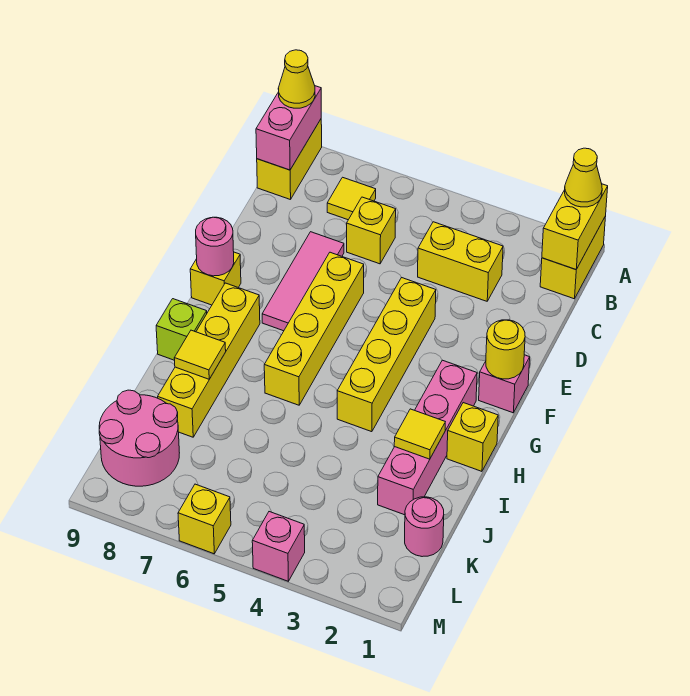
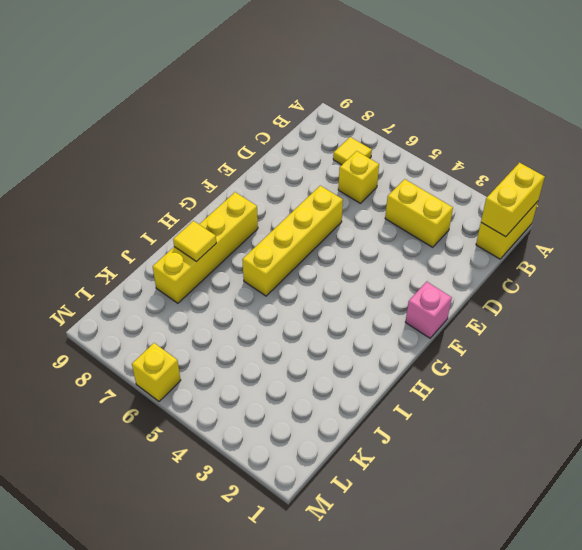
none -> yellow 1x2 brick [257,119,322,200]
none -> pink 1x3 tile [262,232,344,331]
none -> yellow 1x4 brick [337,277,436,432]

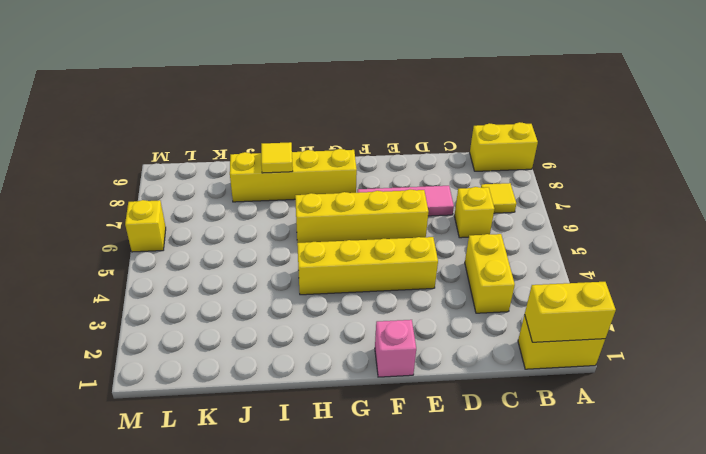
none -> yellow 1x1 brick [190,252,241,305]
none -> pink 1x4 brick [378,360,477,515]
none -> yellow 1x1 brick [447,403,498,471]

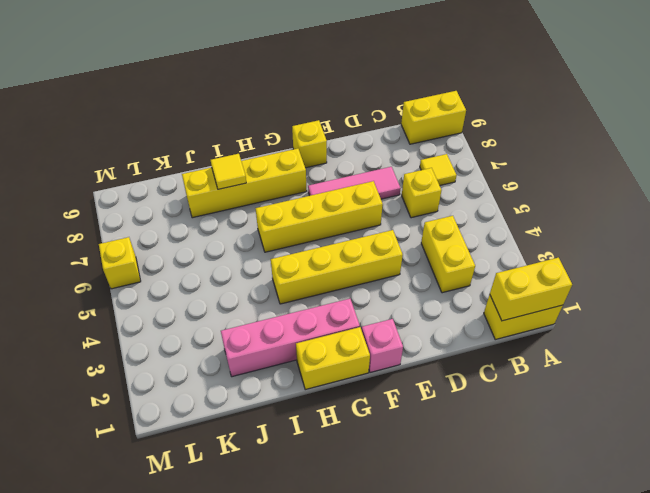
yellow 1x2 brick [296,327,370,390] -> yellow 1x1 brick [447,403,498,471]
none -> lime 1x1 brick [156,299,207,360]
none -> pink 1x1 round brick [405,497,444,557]
none -> pink 2x2 round brick [99,390,179,486]

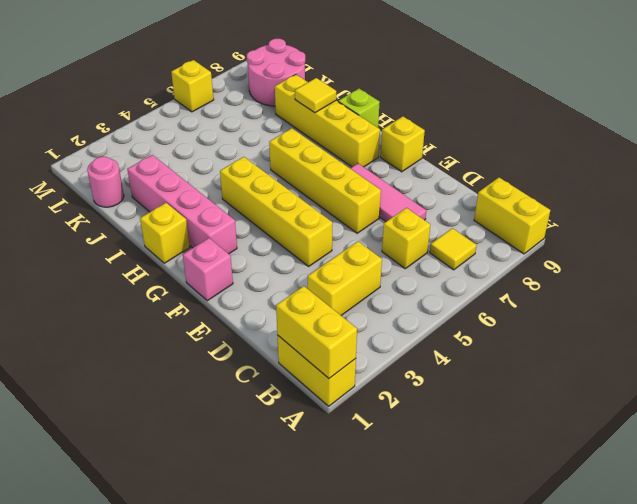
none -> pink 1x1 brick [252,512,305,581]
none -> pink 1x2 brick [256,86,321,170]
none -> yellow 1x1 round brick [486,320,525,379]

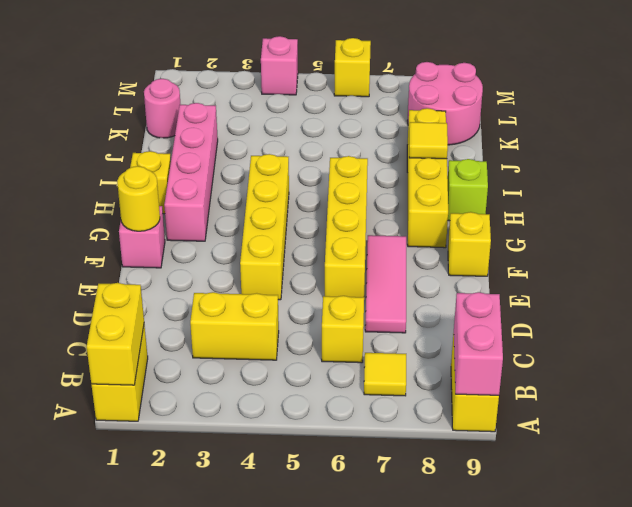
none -> pink 1x1 round brick [196,217,234,276]
none -> yellow 1x1 tile [394,409,445,459]
none -> yellow 1x1 cone [565,148,602,207]

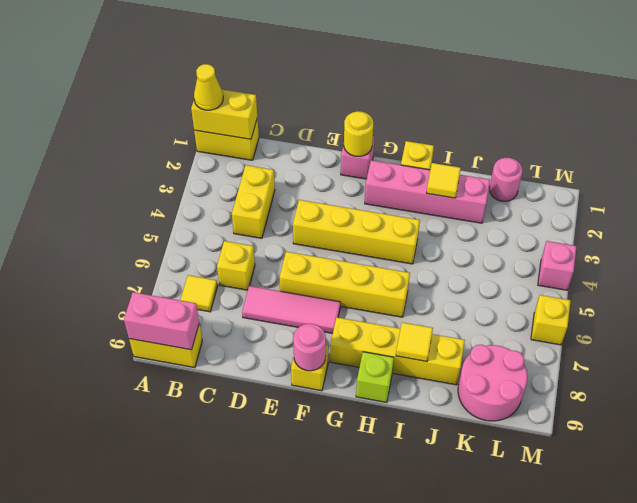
none -> yellow 1x1 cone [278,50,315,108]

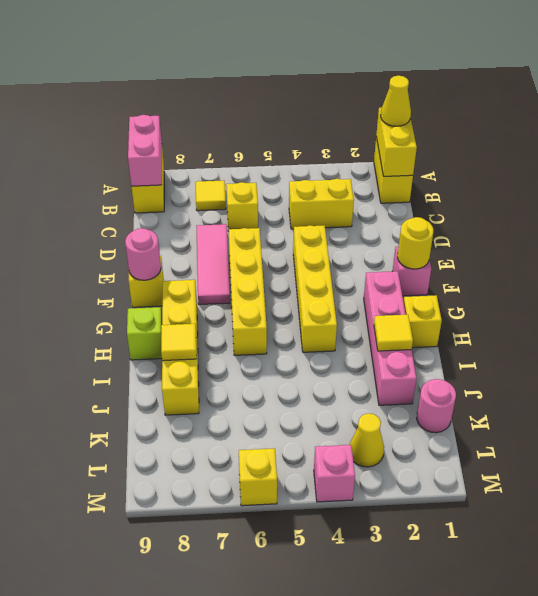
yellow 1x1 cone [350,413,384,467] -> yellow 1x1 cone moved to [278,50,315,108]
none -> pink 2x2 round brick [99,390,179,486]

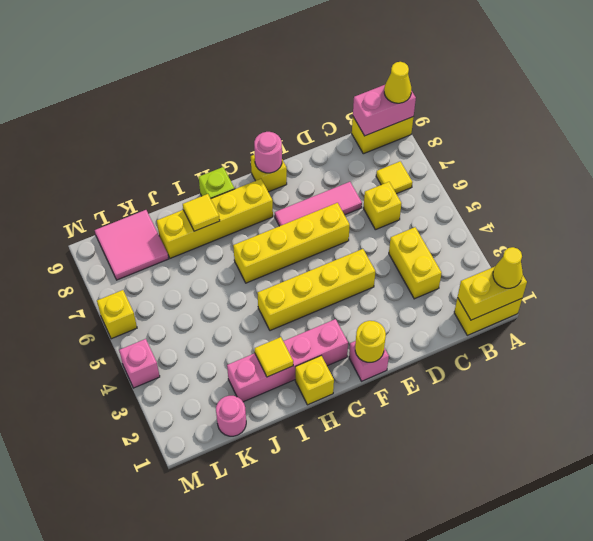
pink 2x2 tile [95,210,169,280] -> pink 2x2 round brick [99,390,179,486]

